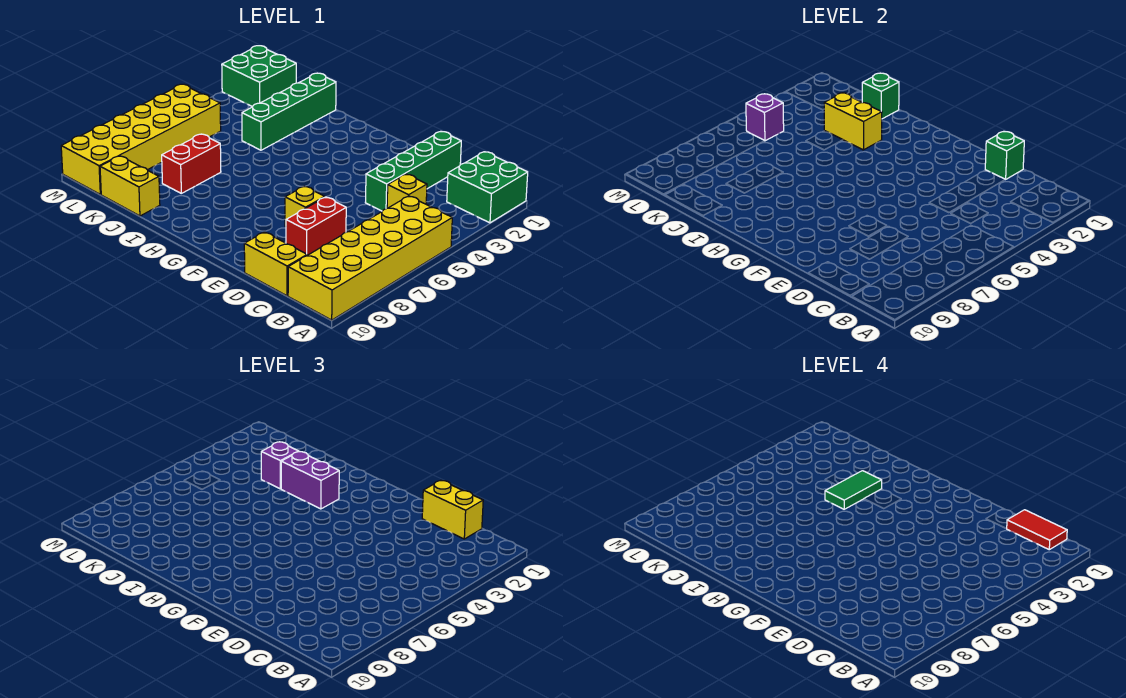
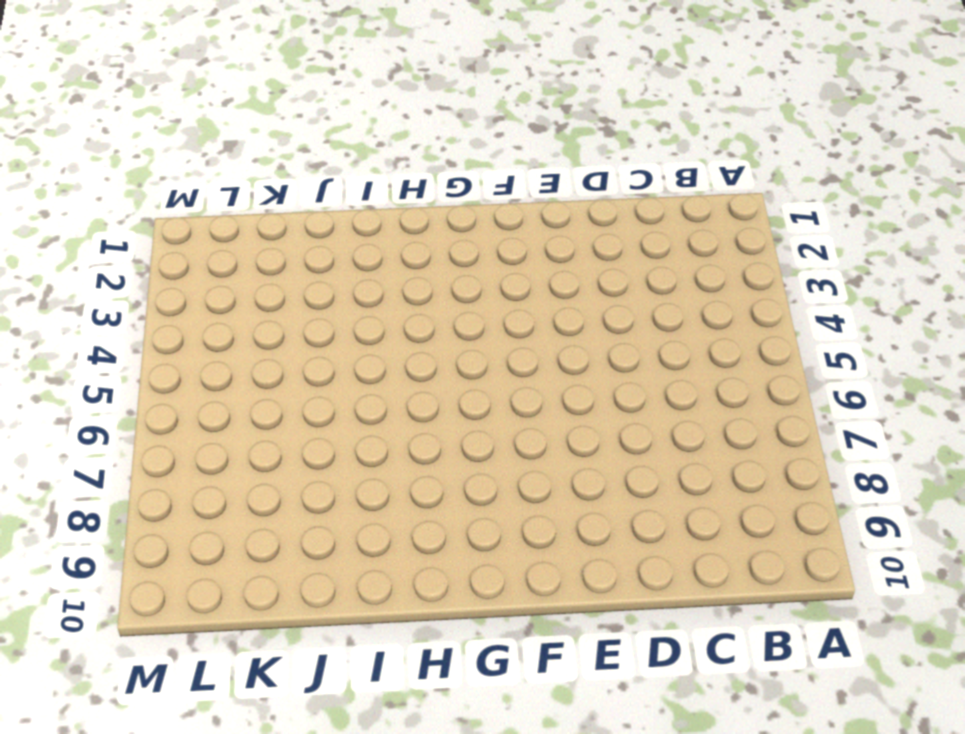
none -> green 2x2 brick [447,152,528,223]
none -> yellow 2x6 brick [288,196,452,320]
none -> yellow 1x1 brick [387,174,427,208]

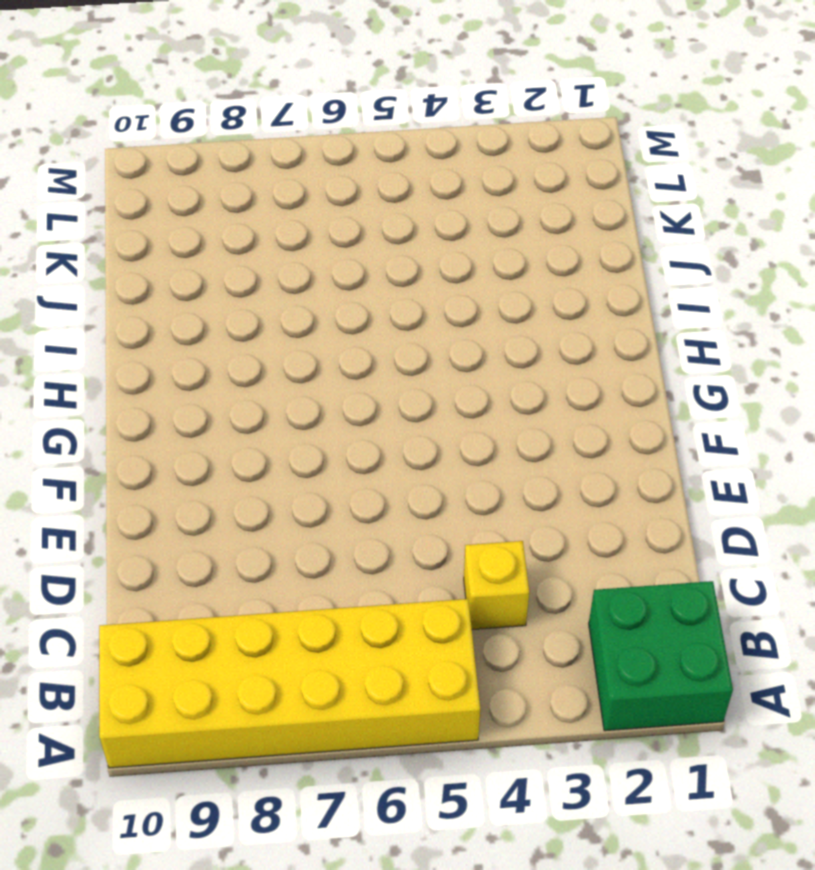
none -> yellow 1x2 brick [244,232,307,296]
none -> green 1x4 brick [365,132,461,211]
none -> red 1x2 brick [286,197,346,255]

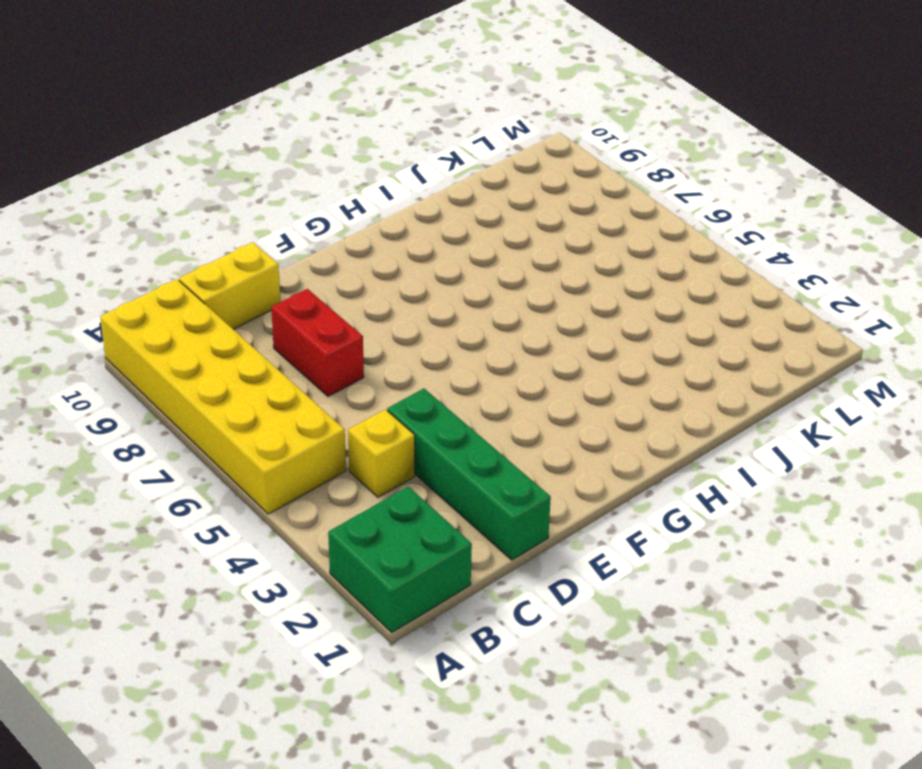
none -> yellow 1x1 brick [285,186,325,226]
none -> green 1x4 brick [242,73,336,150]
none -> red 1x2 brick [162,134,221,193]

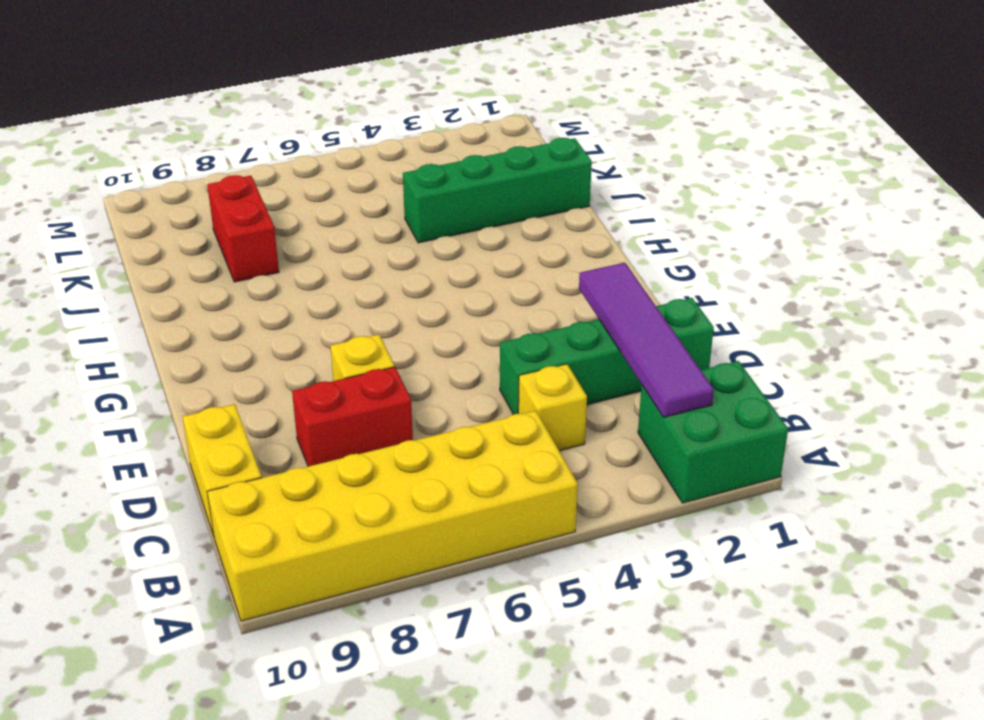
purple 1x4 tile [579,263,714,417] -> none
red 1x2 brick [207,175,279,282] -> red 1x2 brick turned to [162,134,221,193]
none -> yellow 1x2 brick [100,156,160,216]
none -> green 2x2 brick [222,46,296,107]
none -> yellow 2x6 brick [61,84,221,194]

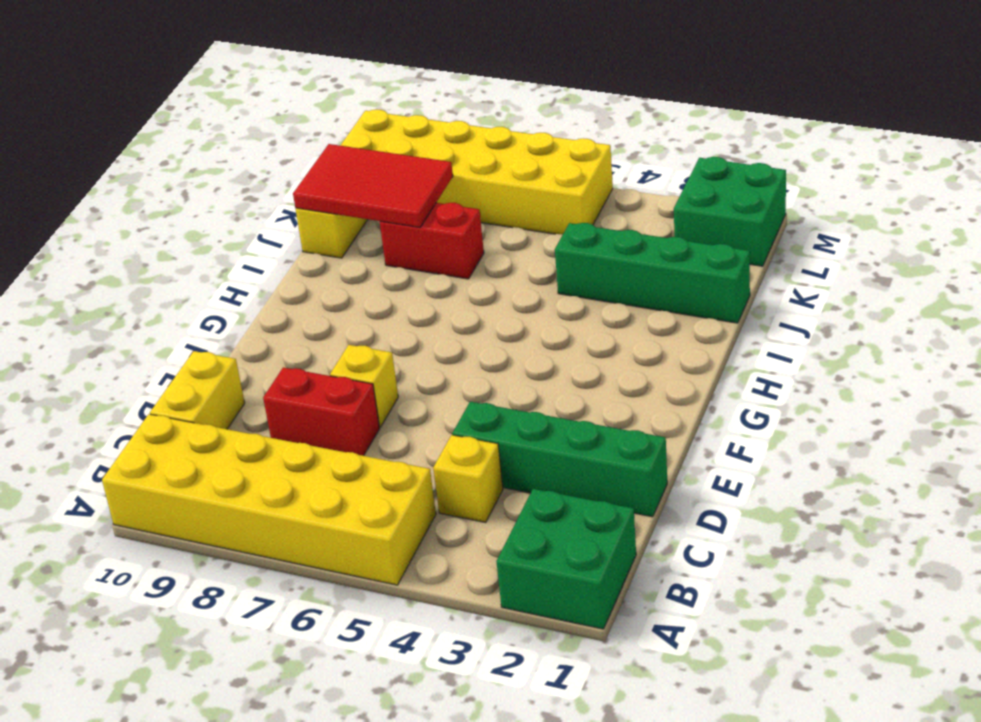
red 2x3 tile [293,144,453,227] -> none
none -> green 1x1 brick [985,132,1024,180]
none -> yellow 1x2 brick [824,93,882,150]
none -> green 1x1 brick [862,73,899,119]

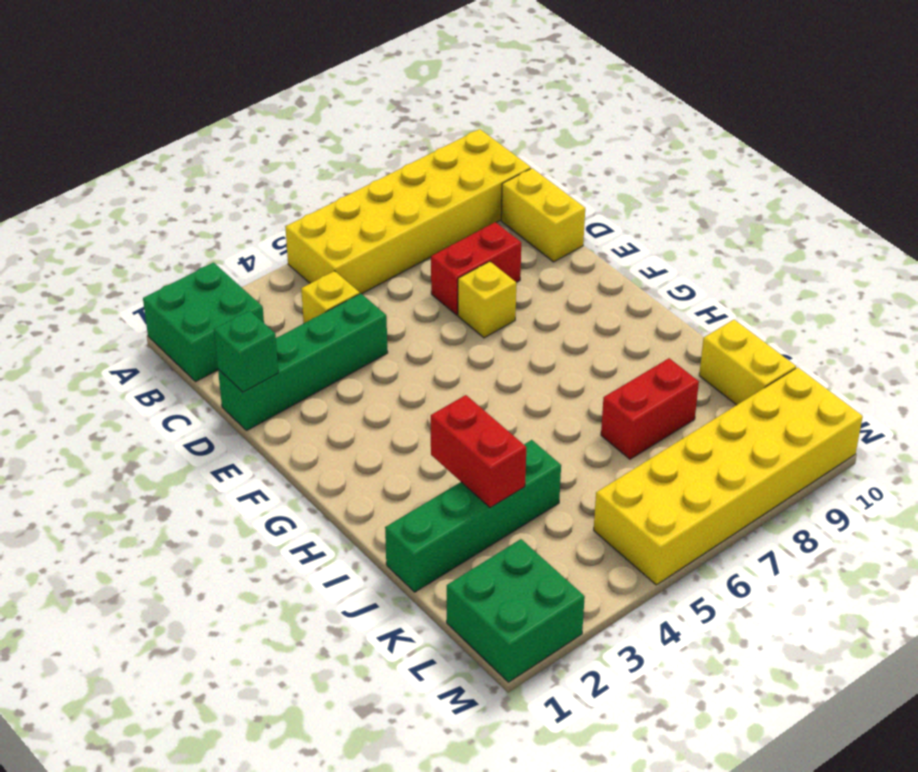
red 1x2 brick [431,395,526,507] -> yellow 1x2 brick [824,93,882,150]
none -> green 1x1 brick [862,73,899,119]
none -> purple 1x1 brick [746,94,784,141]
none -> yellow 1x2 brick [422,481,483,539]

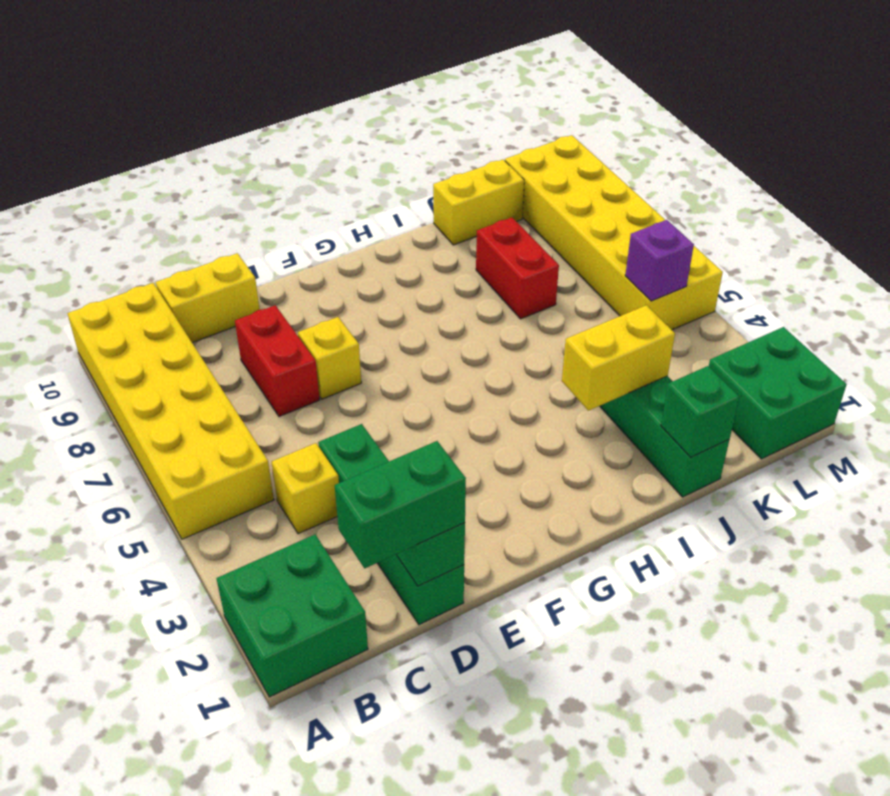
green 1x2 brick [335,441,466,568] -> yellow 1x2 brick [422,481,483,539]
none -> purple 1x2 brick [281,452,339,509]
none -> purple 1x1 brick [261,442,299,489]
none -> red 1x2 tile [1007,510,1067,550]

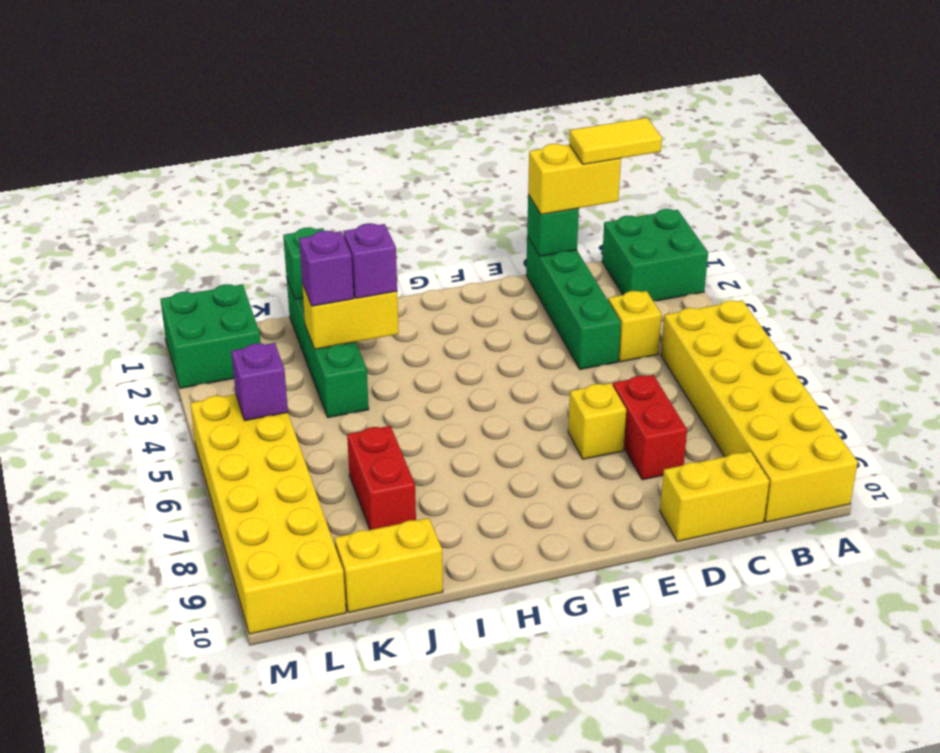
yellow 1x2 tile [569,118,662,164] -> red 1x2 tile [1007,510,1067,550]
purple 1x1 brick [343,223,397,298] -> purple 1x2 brick [281,452,339,509]
none -> green 1x2 tile [825,471,882,509]

